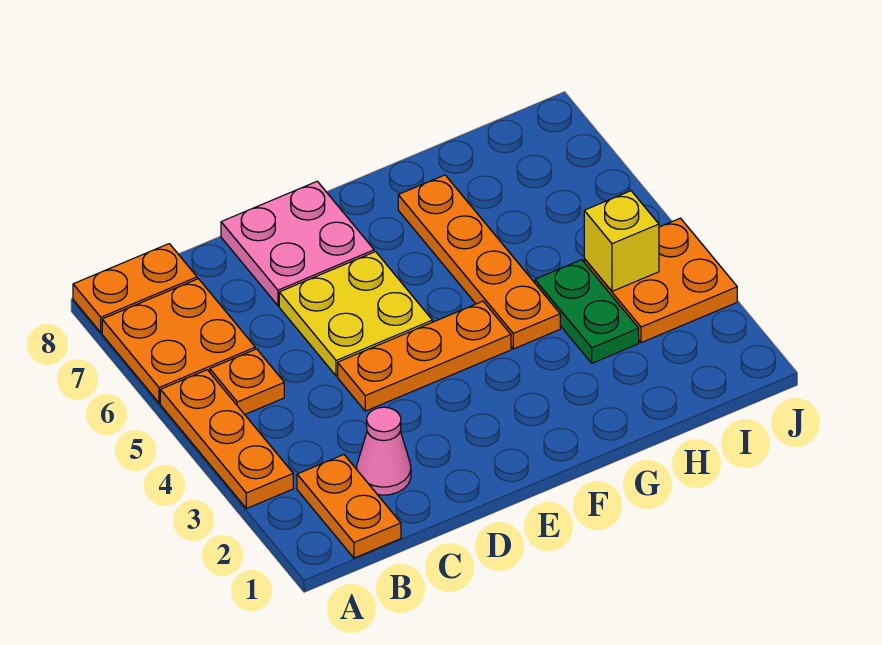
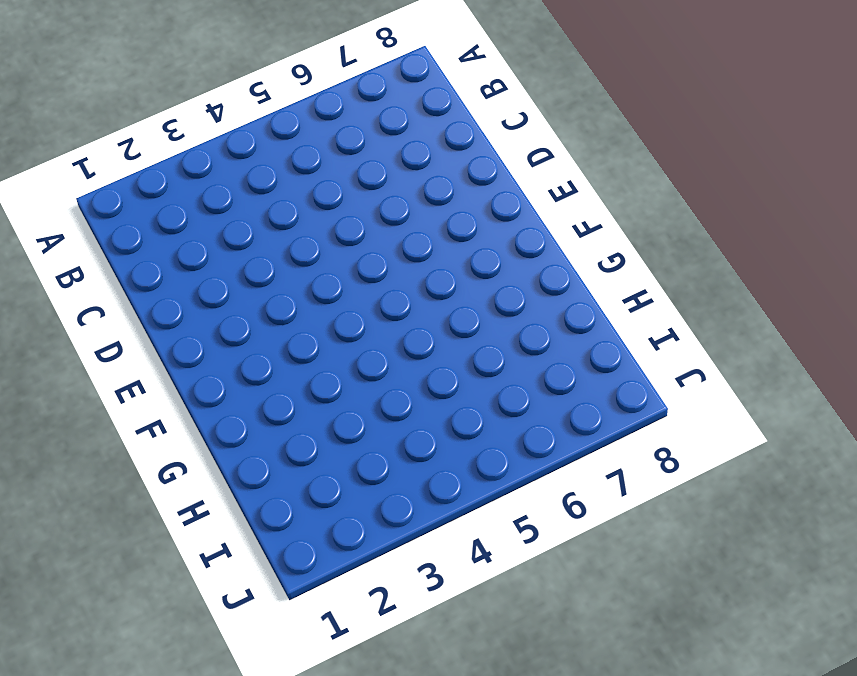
none -> orange 1x3 plate [160,370,293,509]
none -> orange 2x2 plate [102,279,255,403]
none -> orange 1x2 plate [73,244,197,333]

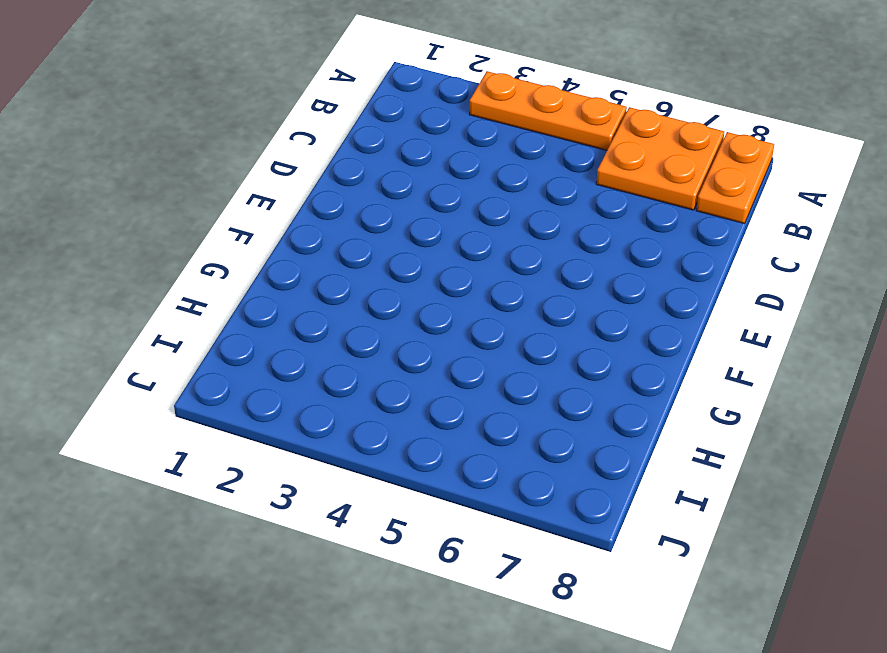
none -> orange 1x2 plate [297,455,401,558]
none -> orange 1x1 plate [210,349,284,414]
none -> pink 1x1 cone [357,407,411,495]

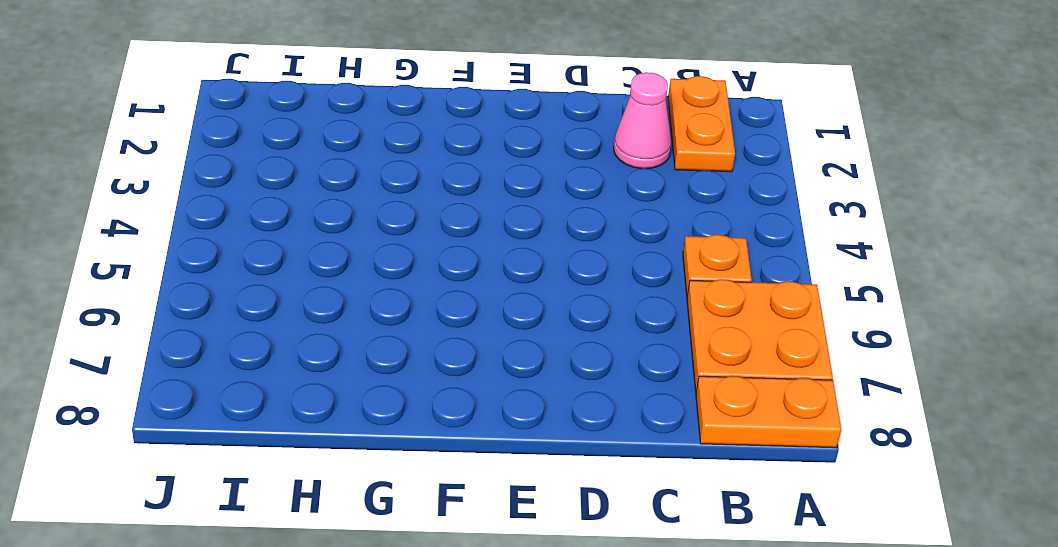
none -> orange 1x3 plate [160,370,293,509]
none -> orange 1x3 plate [338,301,511,411]
none -> yellow 2x2 plate [279,252,432,376]

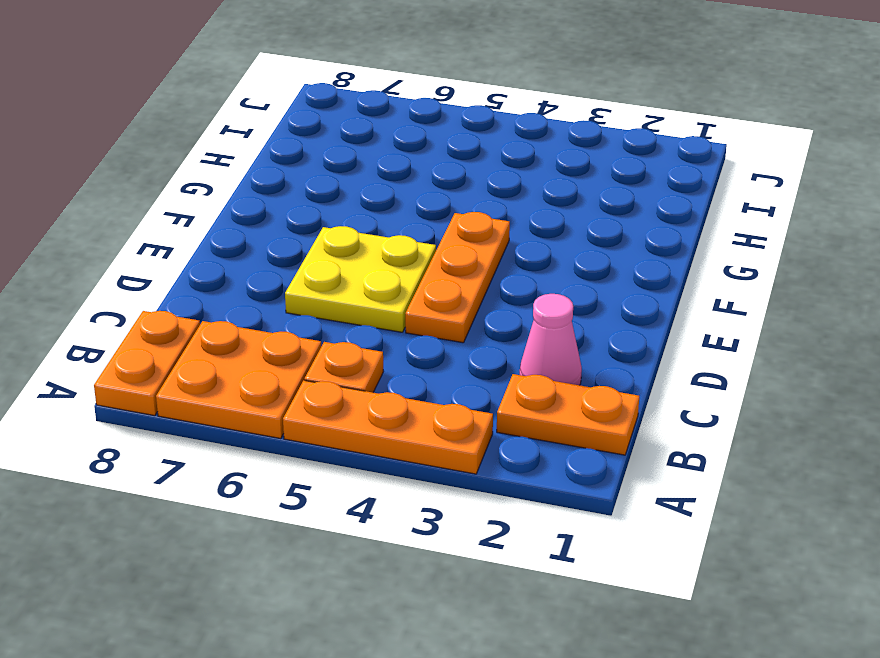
none -> pink 2x2 plate [221,181,374,306]
none -> orange 1x4 plate [398,175,560,349]
none -> green 1x2 plate [535,260,639,363]

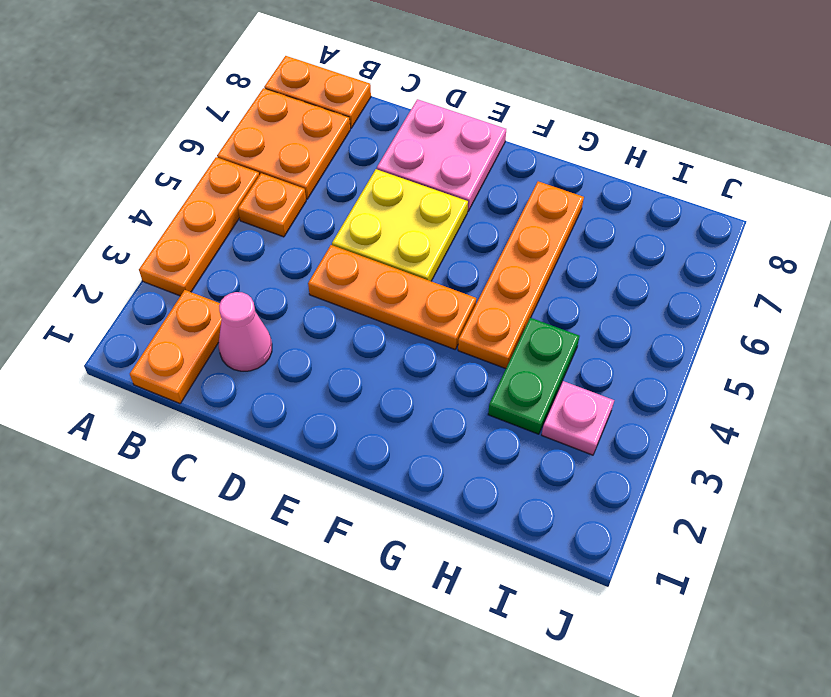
pink 1x1 plate [542,381,614,455] -> orange 2x2 plate [584,218,737,343]
none -> yellow 1x1 brick [584,191,659,291]

